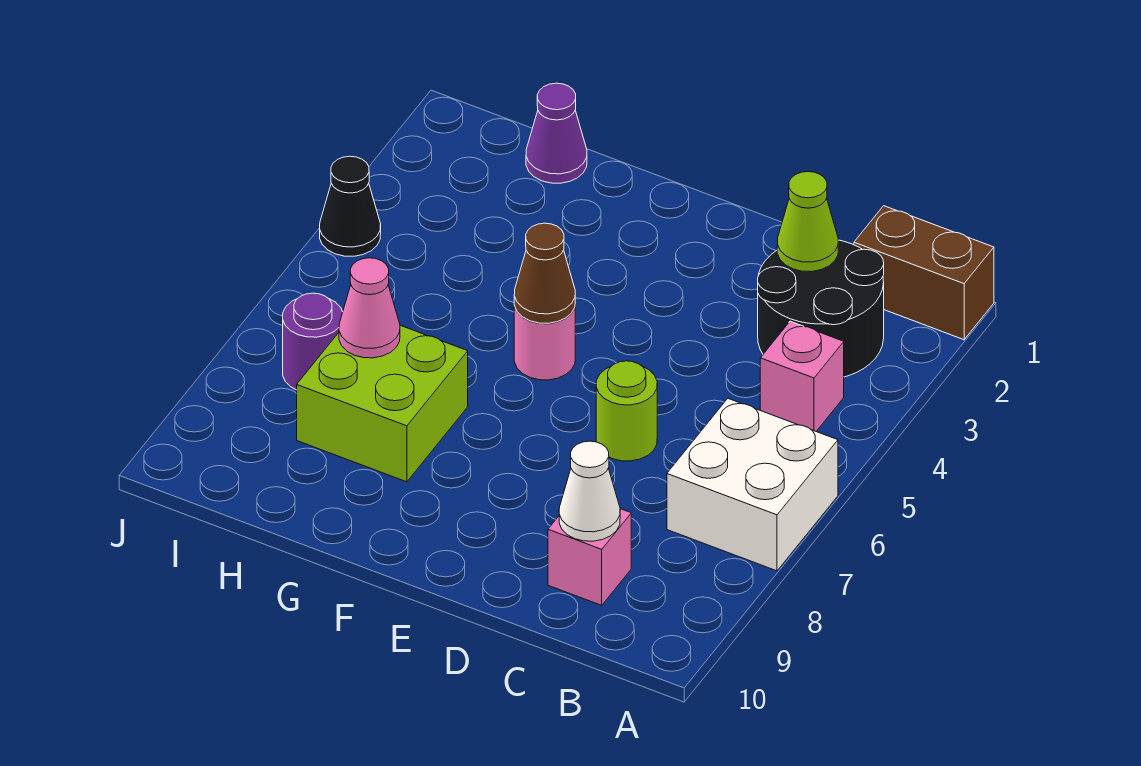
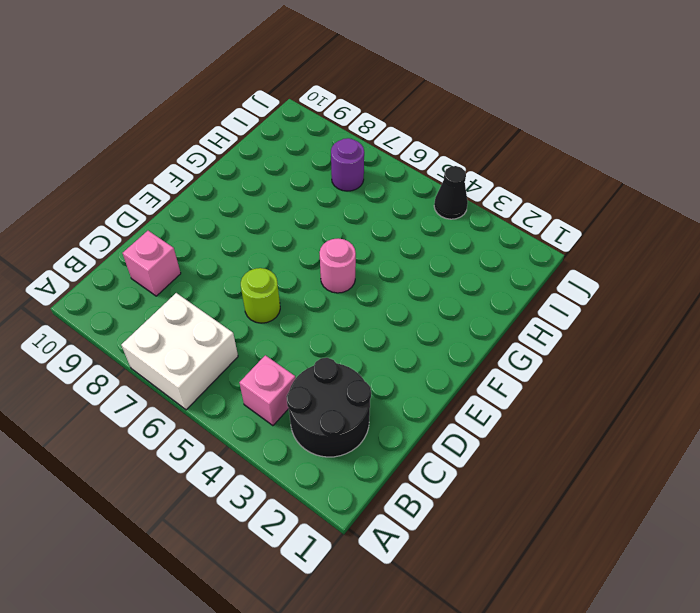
none -> brown 1x2 brick [854,206,994,340]
none -> lime 2x2 brick [297,325,468,482]
none -> purple 1x1 cone [526,83,587,183]

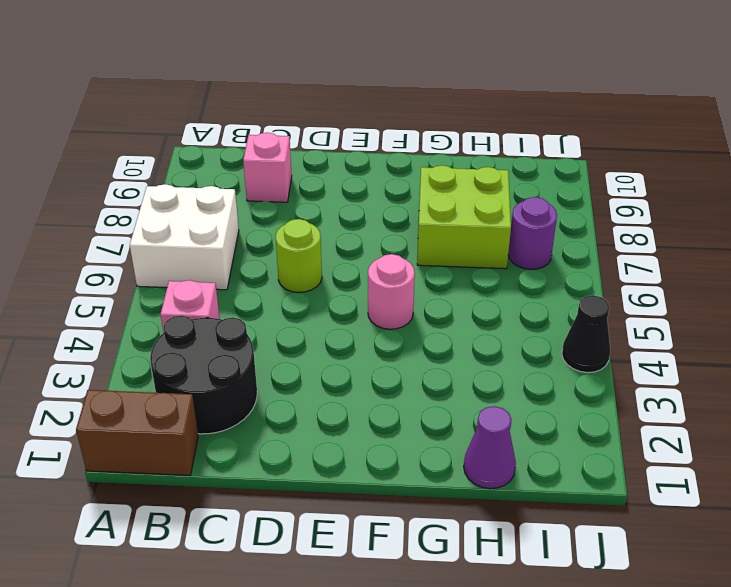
none -> lime 1x1 cone [777,172,838,272]
none -> white 1x1 cone [559,441,620,541]
none -> brown 1x1 cone [514,223,575,323]

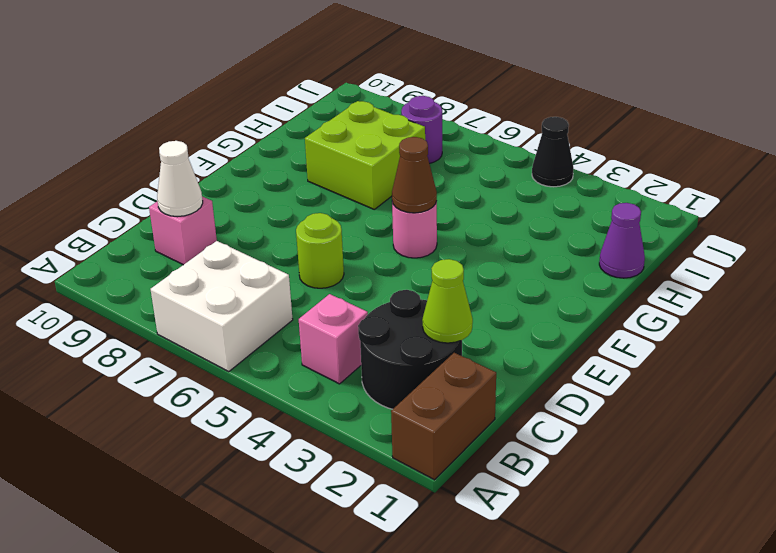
none -> pink 1x1 cone [339,258,400,358]

